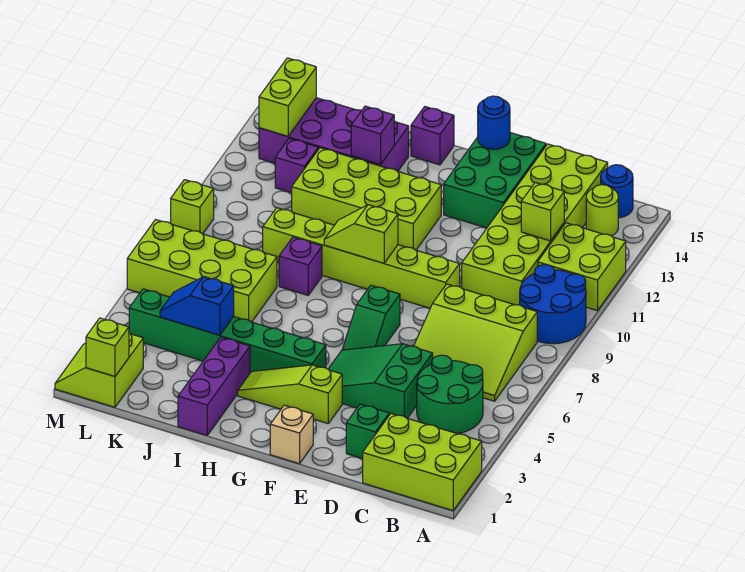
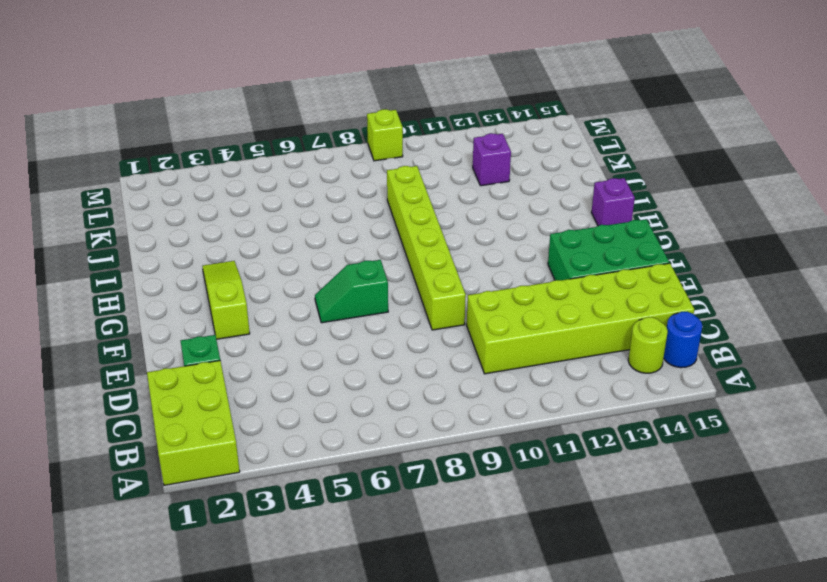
none -> blue 2x2 round brick [520,265,586,344]
none -> lime 2x2 brick [538,223,626,311]
none -> green 2x2 round brick [417,355,483,434]
none -> lime 3x3 slope [414,284,537,401]

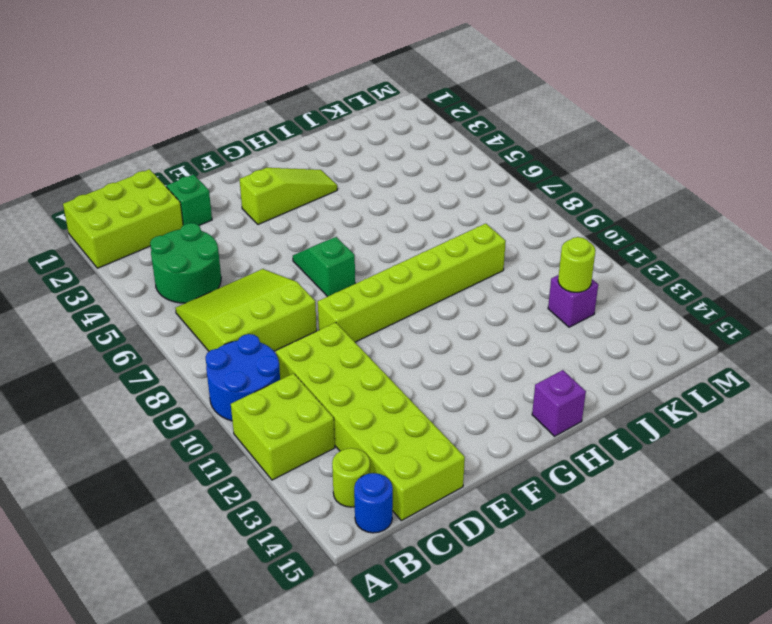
lime 1x1 round brick [558,237,596,292] -> none
none -> green 2x3 slope [328,344,433,418]
none -> green 2x3 brick [444,133,546,228]
none -> tan 1x1 brick [270,405,313,464]
none -> green 1x6 brick [129,289,326,373]

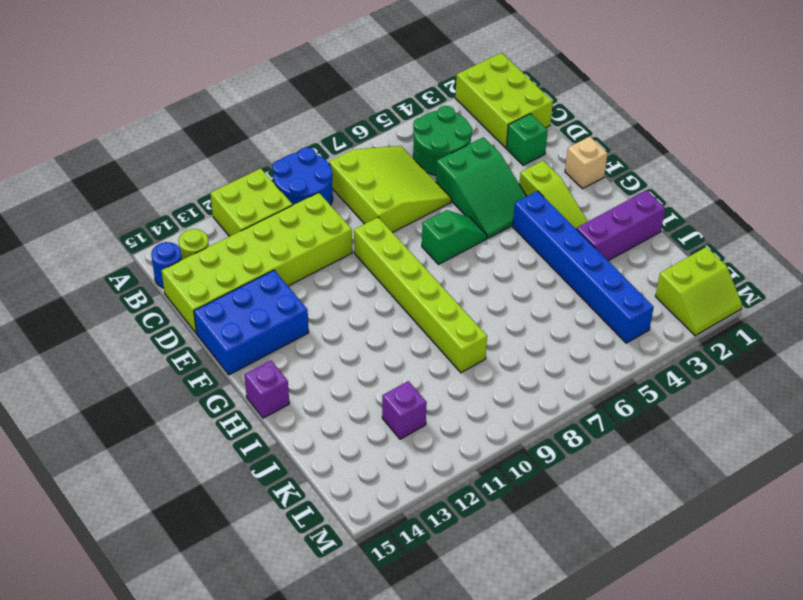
blue 2x3 brick [194,270,309,375] -> green 2x3 brick [444,133,546,228]
blue 1x6 brick [513,191,654,343] -> green 1x6 brick [129,289,326,373]
none -> lime 2x4 brick [292,148,441,250]
none -> purple 1x1 brick [279,237,322,295]
none -> purple 2x4 brick [259,98,409,171]
none -> lime 2x4 brick [127,220,277,322]

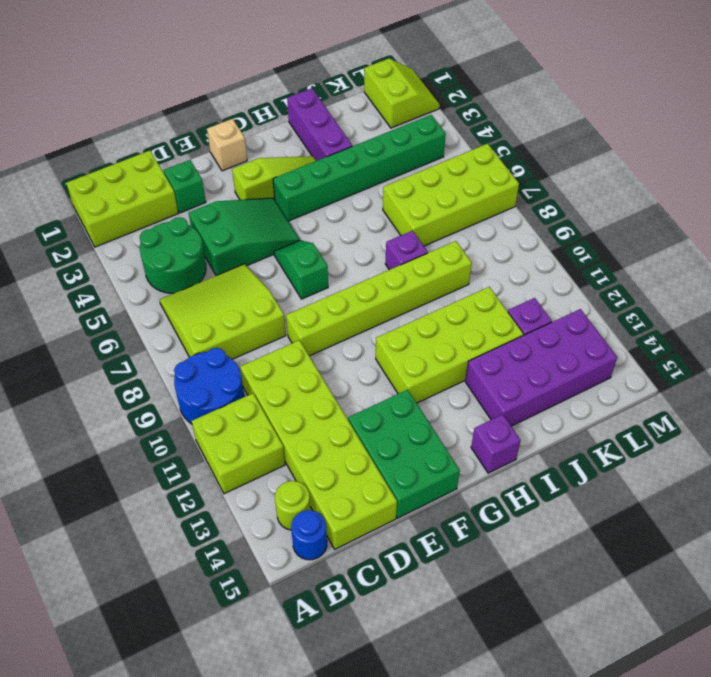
none -> lime 1x1 brick [171,180,214,234]
none -> lime 1x1 brick [521,183,564,241]
none -> blue 1x1 round brick [478,96,510,149]
none -> lime 1x2 slope [324,205,398,263]

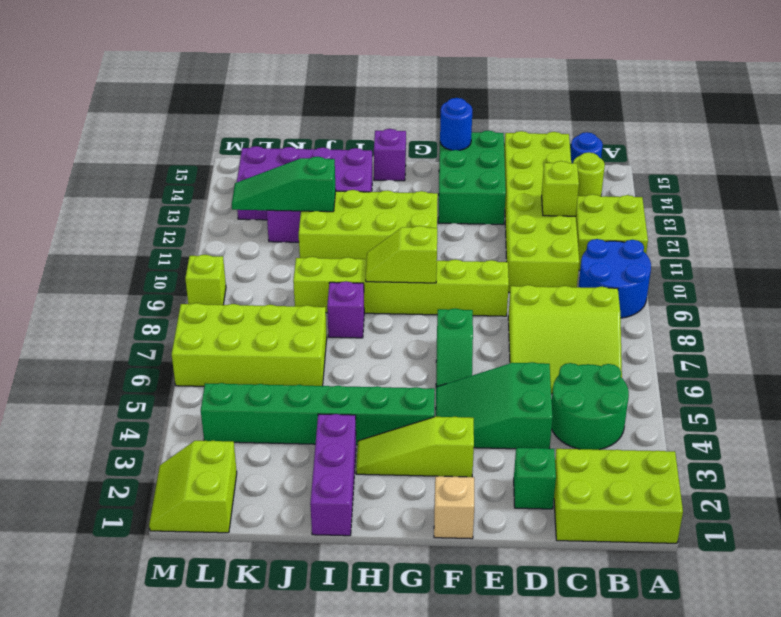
green 1x3 slope [232,157,336,212] -> none
none -> purple 1x1 brick [351,106,394,165]
none -> blue 1x2 slope [160,277,234,335]
none -> lime 1x1 brick [86,318,129,376]
none -> lime 1x2 brick [259,58,316,136]

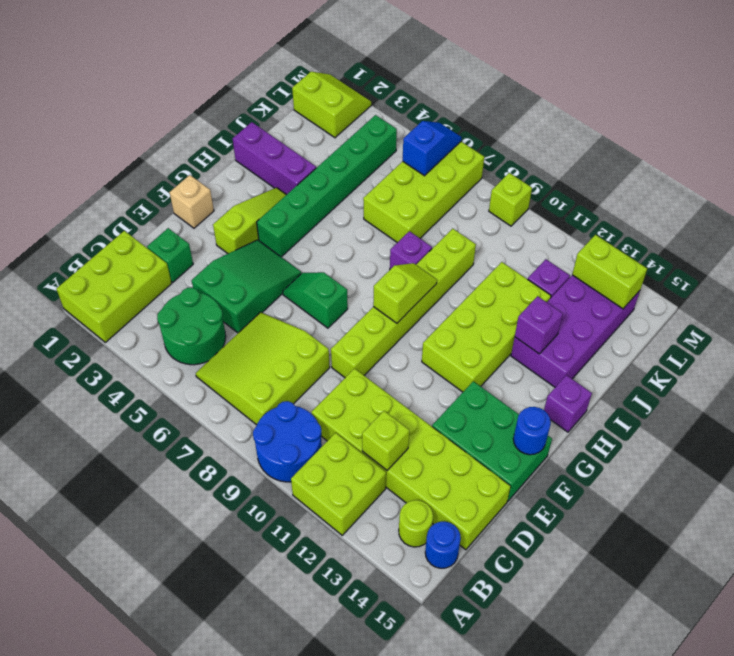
blue 1x2 slope [403,121,461,176] -> blue 1x2 slope moved to [160,277,234,335]
none -> lime 1x1 brick [86,318,129,376]

